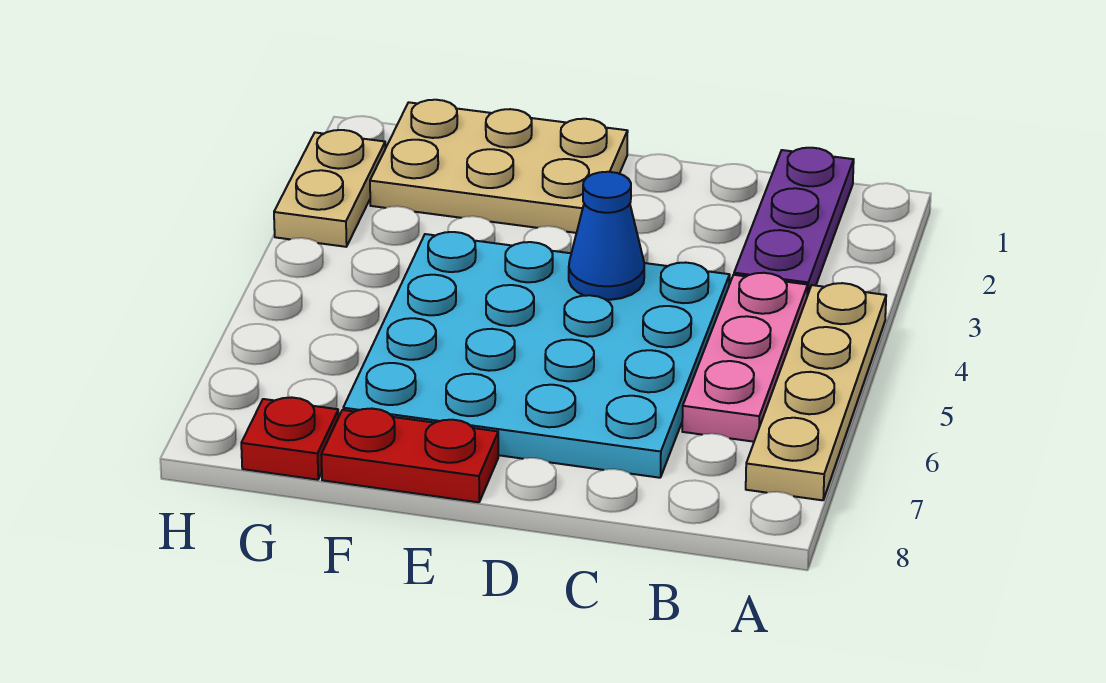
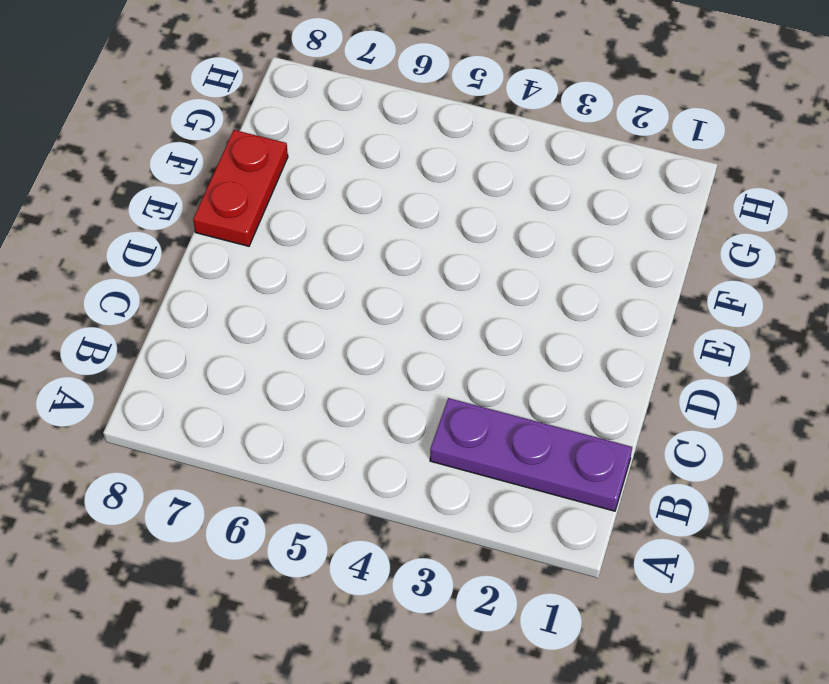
none -> tan 1x4 plate [746,283,886,500]
none -> pink 1x3 plate [682,273,808,442]

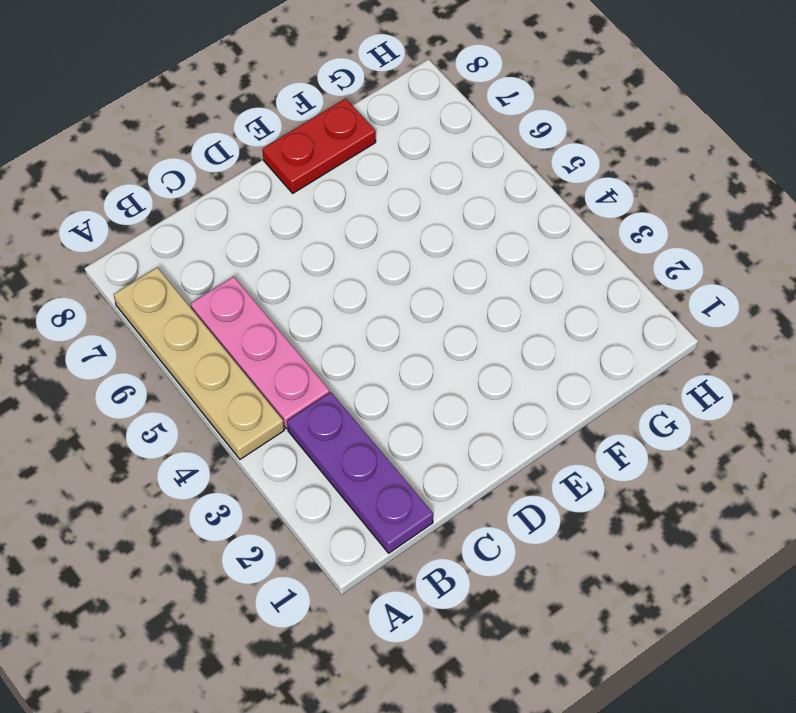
none -> cyan 4x4 plate [343,232,730,478]
none -> tan 2x3 plate [370,100,628,233]

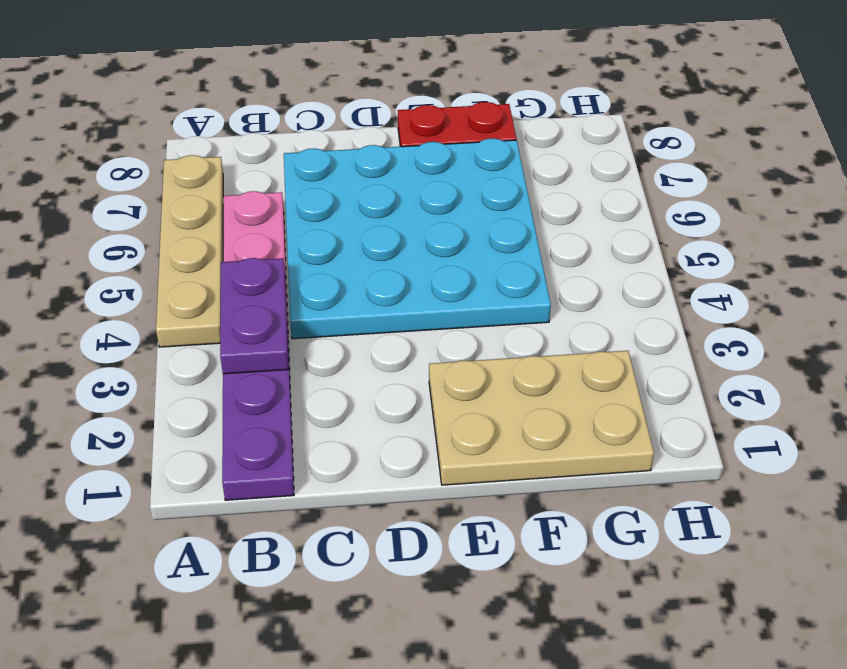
purple 1x2 plate [220,258,288,374] -> none
none -> red 1x1 plate [241,397,339,480]
none -> tan 1x2 plate [274,130,385,247]

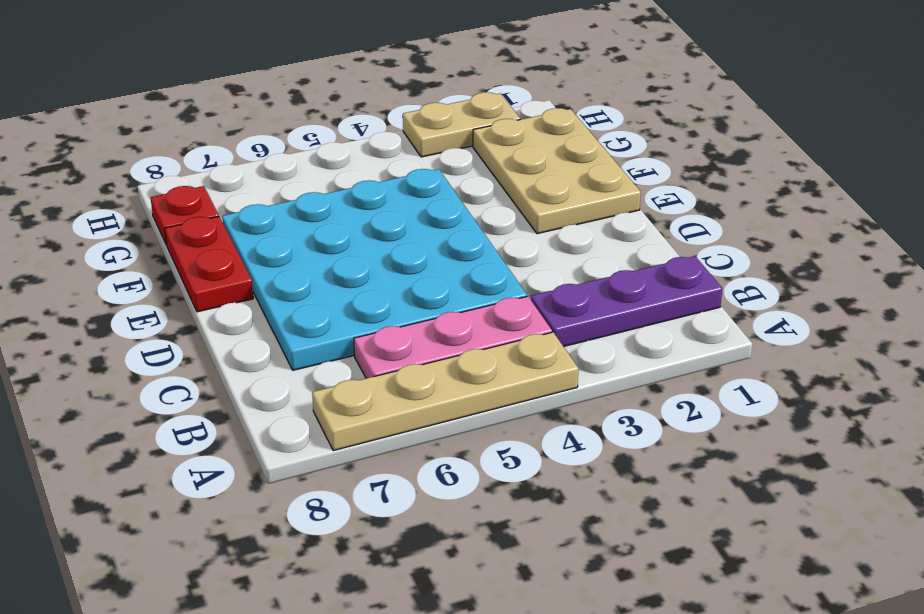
none -> blue 1x1 cone [569,172,644,300]

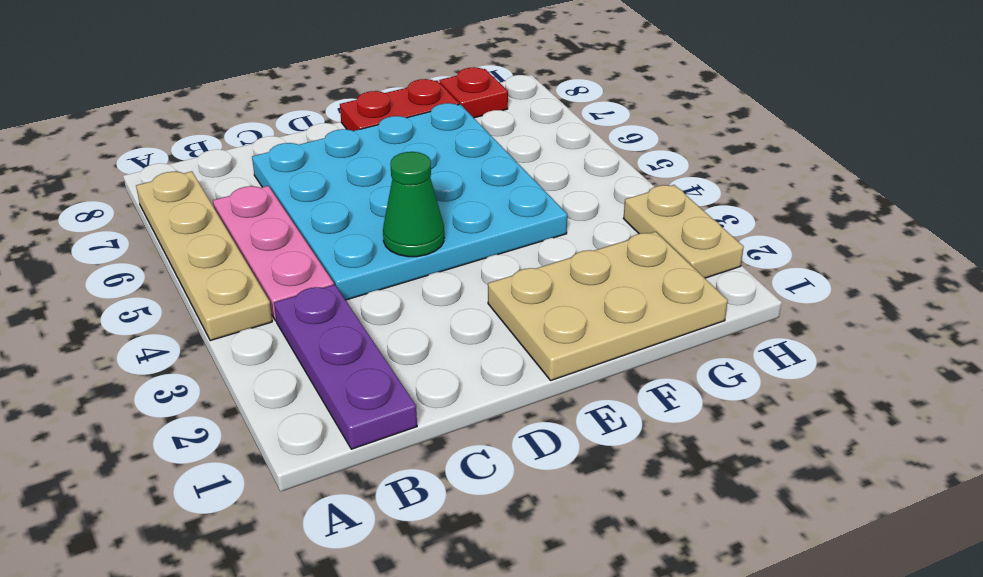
green 1x1 cone [383,152,444,257] -> blue 1x1 cone [569,172,644,300]

